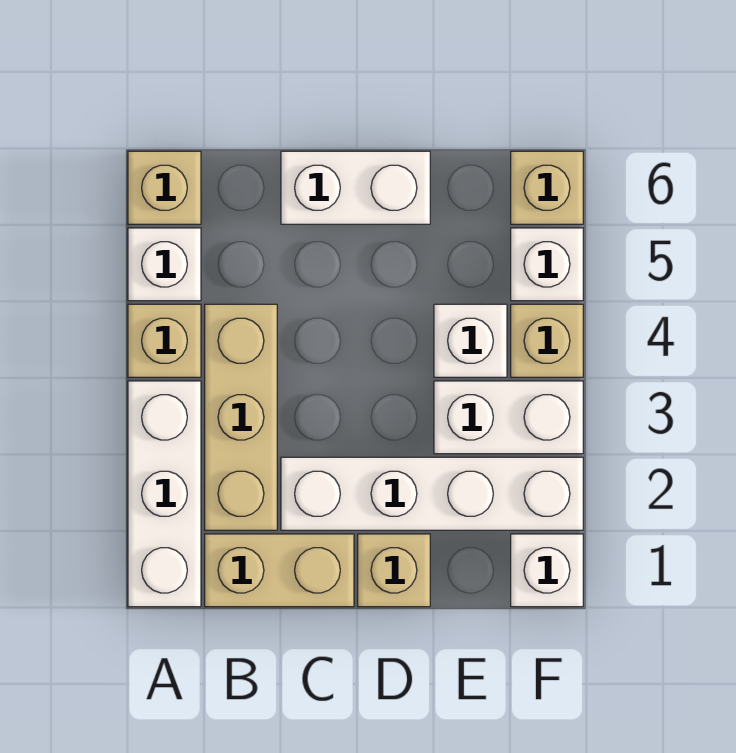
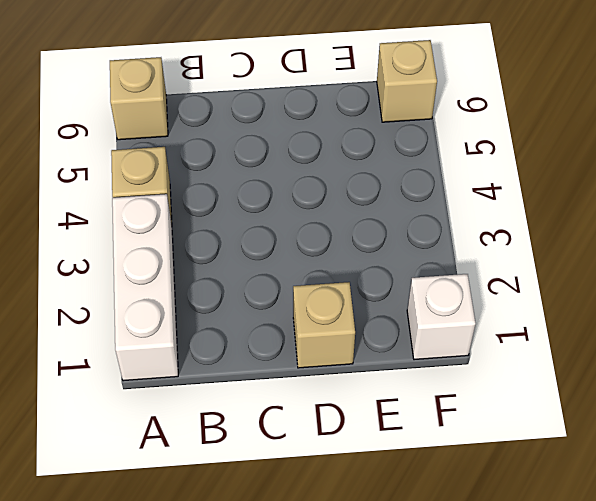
none -> white 1x1 brick [128,228,201,301]
none -> tan 1x2 brick [205,534,354,607]
none -> tan 1x3 brick [205,304,277,530]

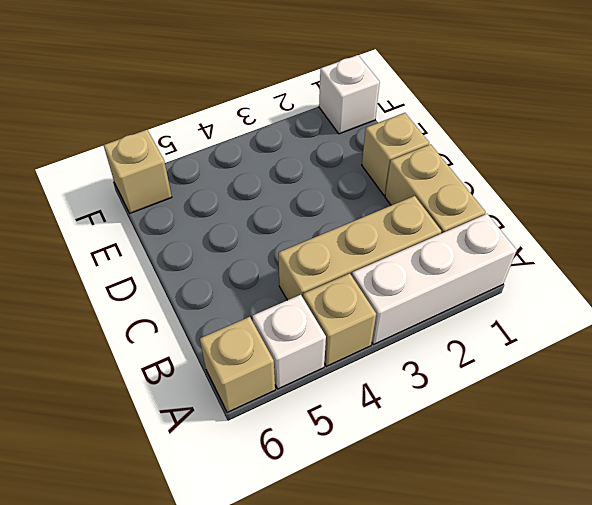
none -> white 1x4 brick [281,457,583,530]
none -> white 1x2 brick [281,151,430,224]
none -> white 1x2 brick [434,381,583,454]

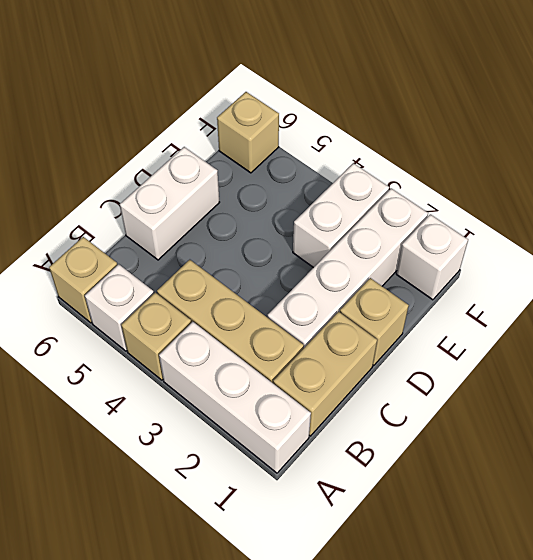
none -> white 1x1 brick [434,304,507,377]
none -> tan 1x1 brick [511,304,583,377]
none -> white 1x1 brick [511,228,583,301]

